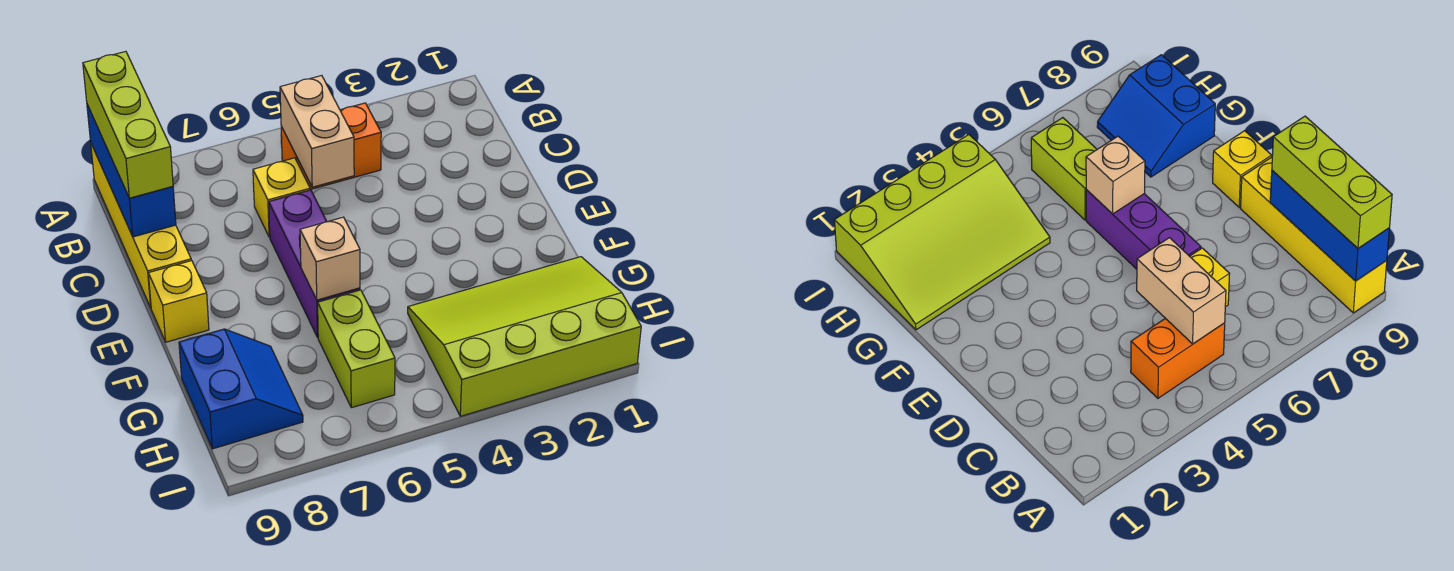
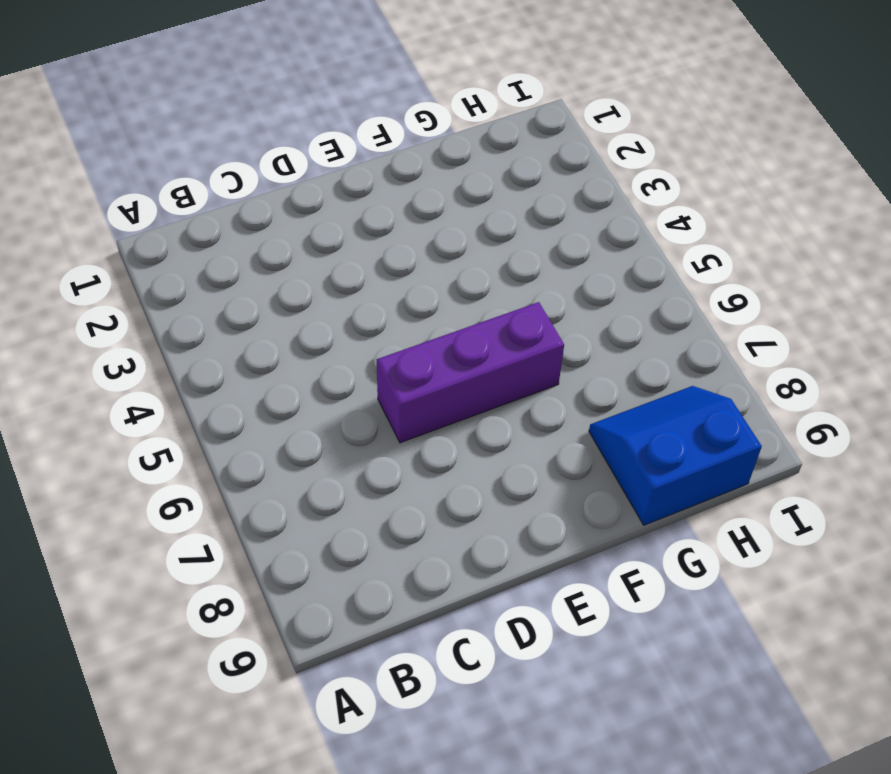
none -> yellow 1x4 brick [91,144,191,308]
none -> orange 1x2 brick [281,103,381,190]
none -> yellow 1x1 brick [253,158,310,237]

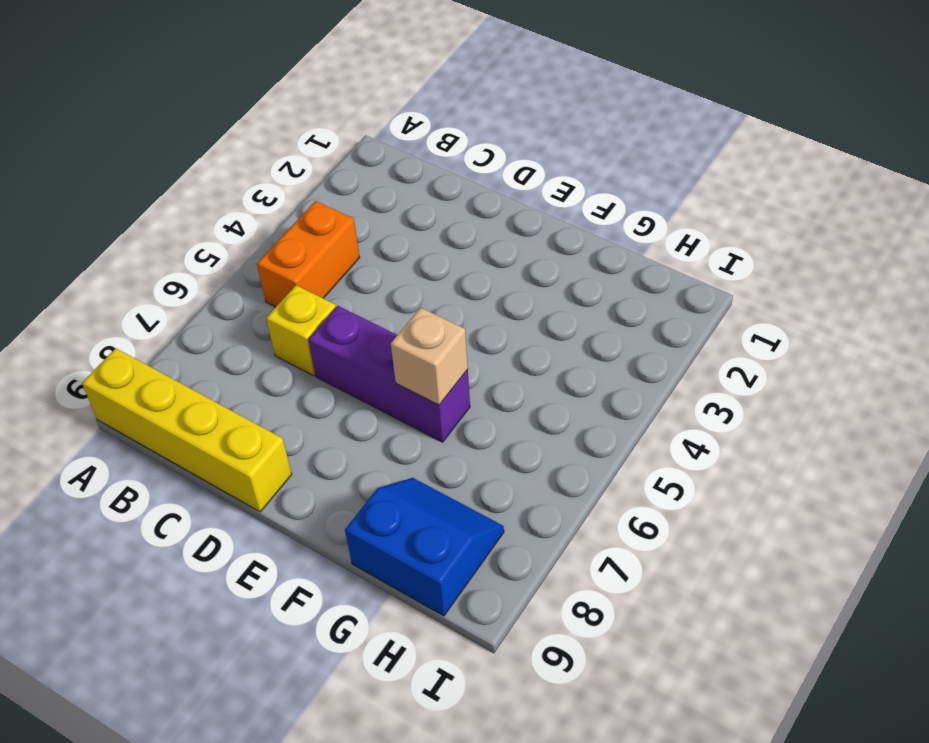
none -> yellow 1x1 brick [148,261,209,342]
none -> lime 3x4 slope [408,257,641,416]
none -> lime 1x2 brick [318,290,395,408]

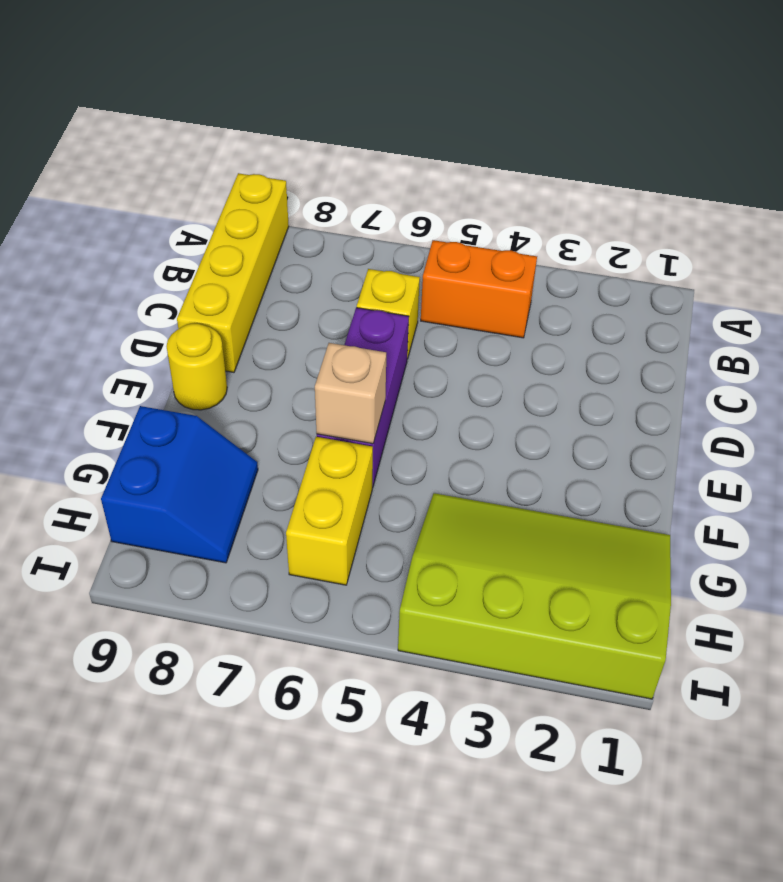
yellow 1x1 round brick [167,324,227,410] -> yellow 1x1 brick [148,261,209,342]
yellow 1x2 brick [286,437,373,585] -> lime 1x2 brick [318,290,395,408]
none -> blue 1x3 brick [87,105,176,237]
none -> tan 1x2 brick [280,76,354,187]
none -> lime 1x3 brick [83,51,173,198]

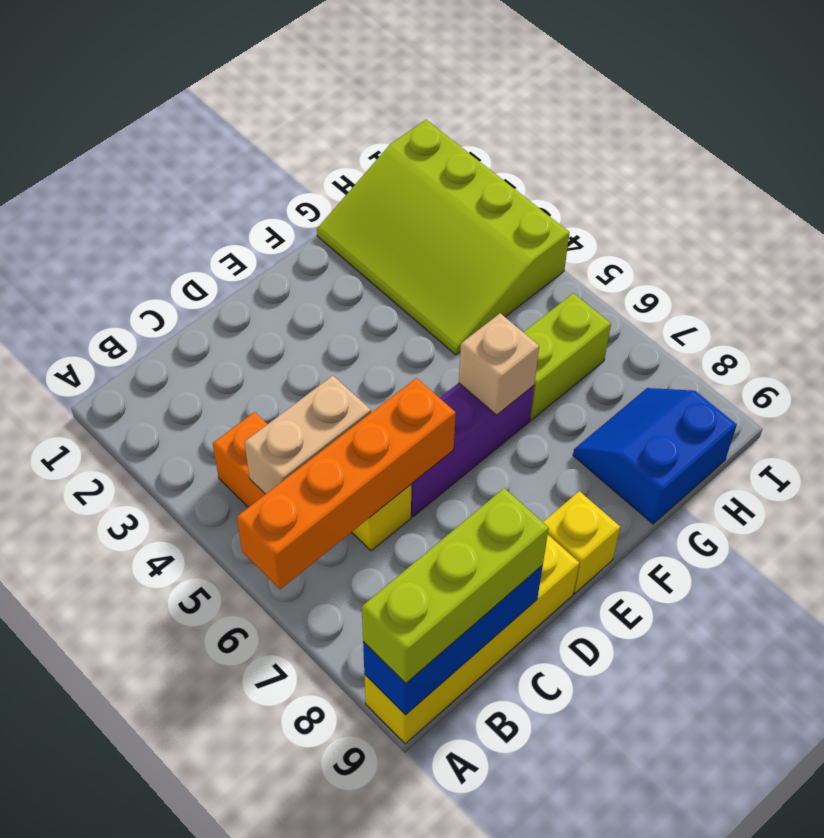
orange 1x4 brick [237,378,456,589] -> none

